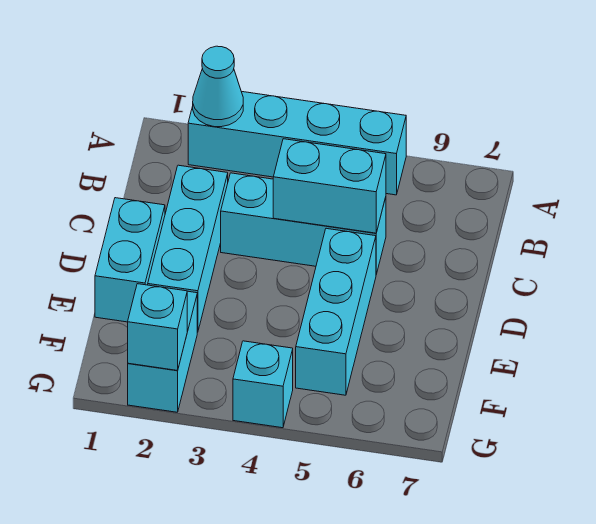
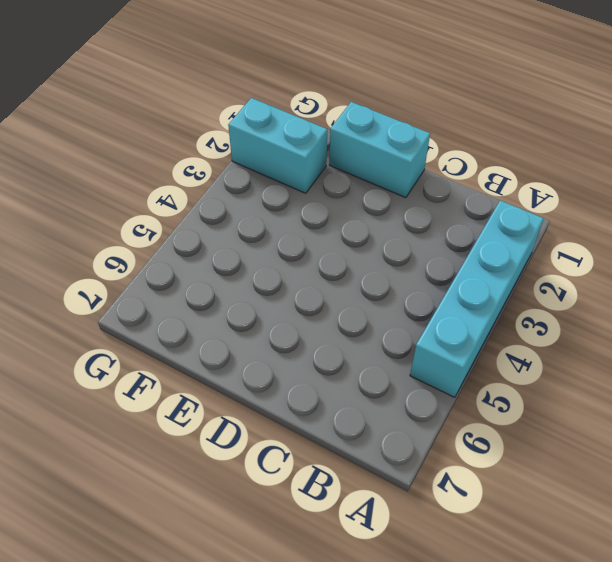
none -> cyan 1x3 brick [148,165,228,332]
none -> cyan 1x3 brick [221,173,386,274]

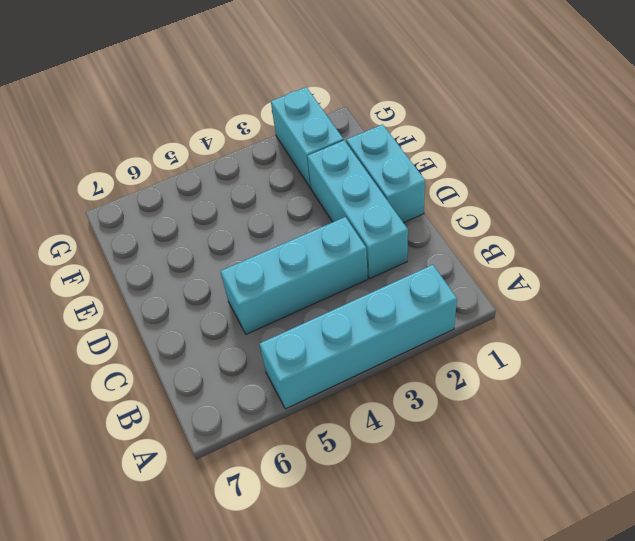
none -> cyan 1x3 brick [296,228,376,395]
none -> cyan 1x1 brick [233,341,293,428]

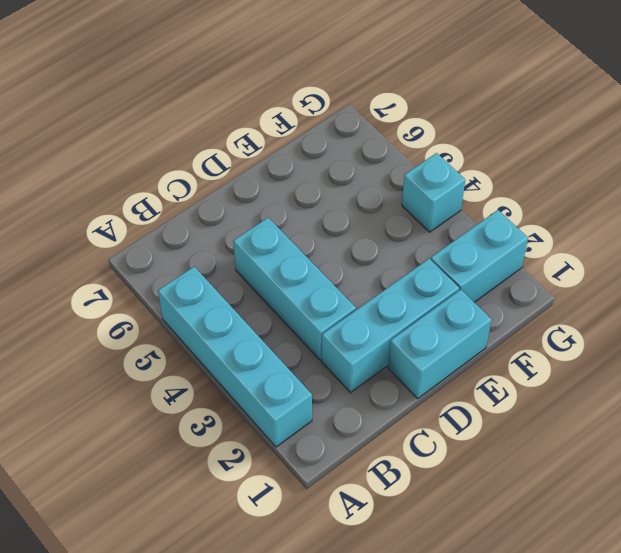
none -> cyan 1x3 brick [296,228,376,395]
none -> cyan 1x1 cone [193,46,243,127]

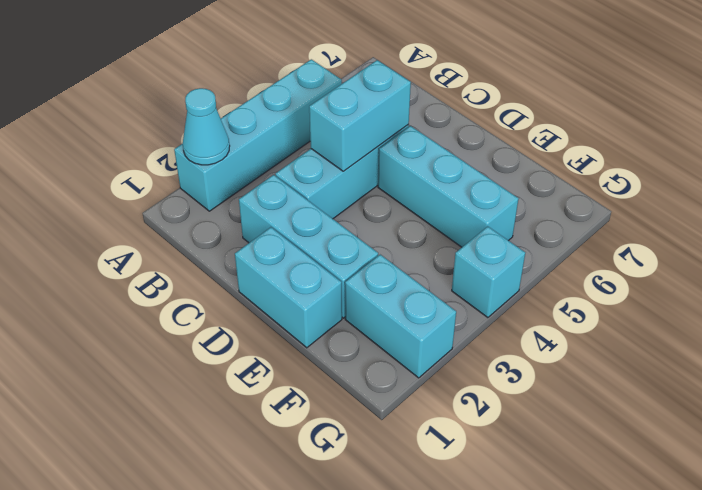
none -> cyan 1x1 brick [128,284,187,370]

